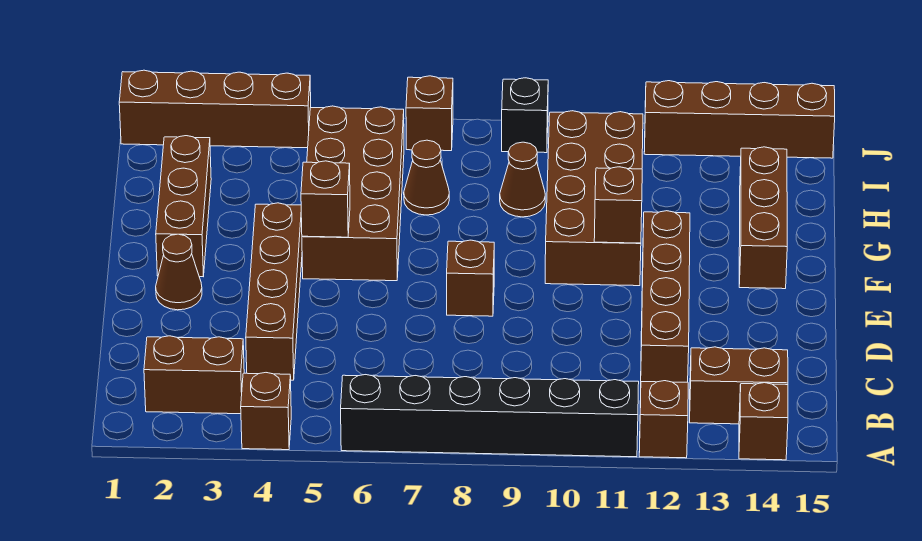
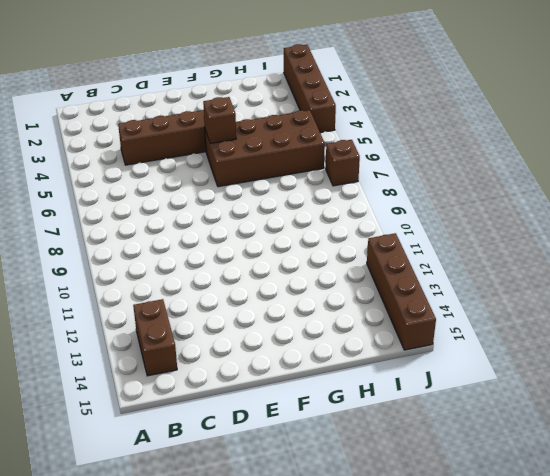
none -> brown 1x1 brick [241,373,291,450]
none -> black 1x6 brick [341,375,639,457]
none -> brown 1x1 brick [639,381,688,458]

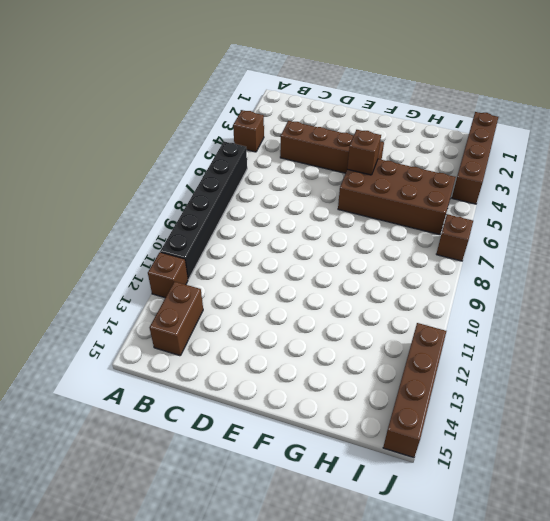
none -> brown 1x1 brick [739,383,788,460]
none -> brown 1x2 brick [144,336,244,414]
none -> brown 1x4 brick [641,211,690,382]

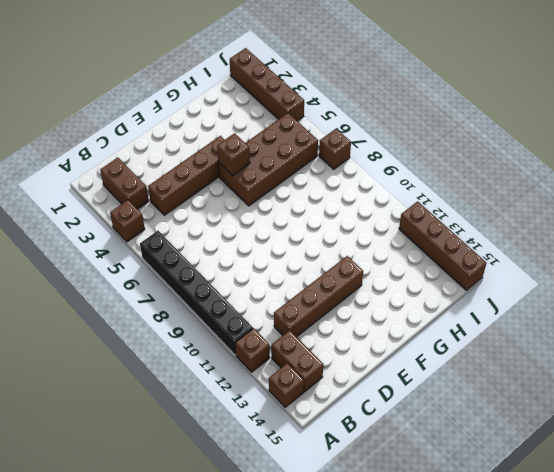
none -> brown 1x1 cone [156,234,202,310]
none -> brown 1x1 brick [447,240,494,316]
none -> brown 1x3 brick [156,136,211,277]

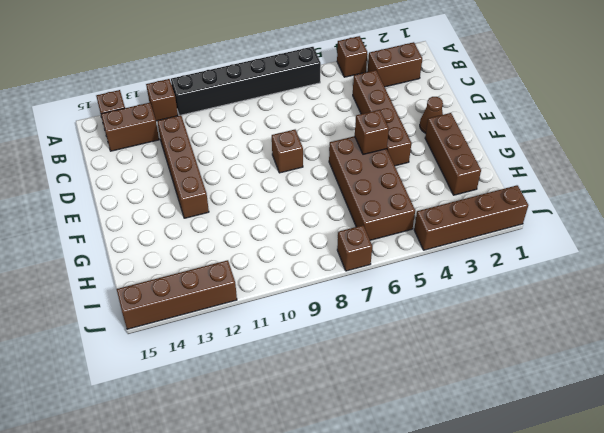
none -> brown 2x4 brick [545,111,643,286]
none -> brown 1x3 brick [739,147,787,289]
none -> brown 1x1 cone [404,140,449,215]

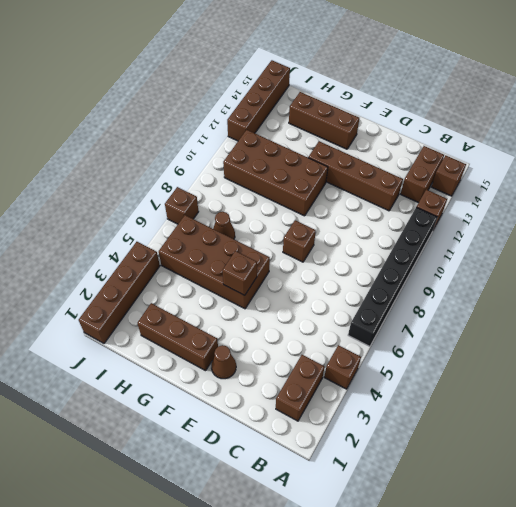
none -> brown 1x4 brick [246,203,302,380]
none -> brown 1x1 cone [500,142,545,217]
none -> black 1x1 brick [502,78,548,153]

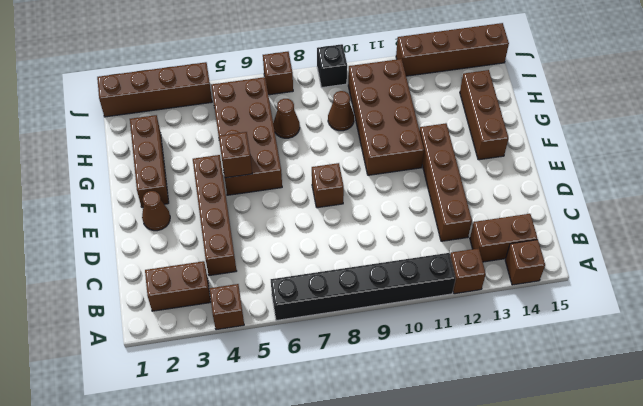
none -> brown 1x1 brick [594,167,642,243]

